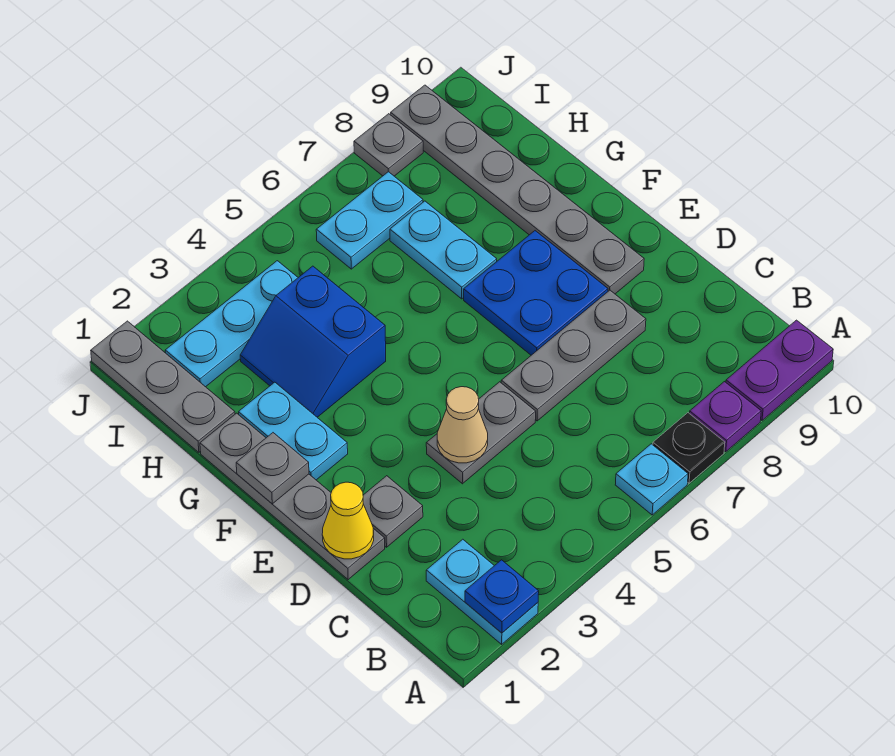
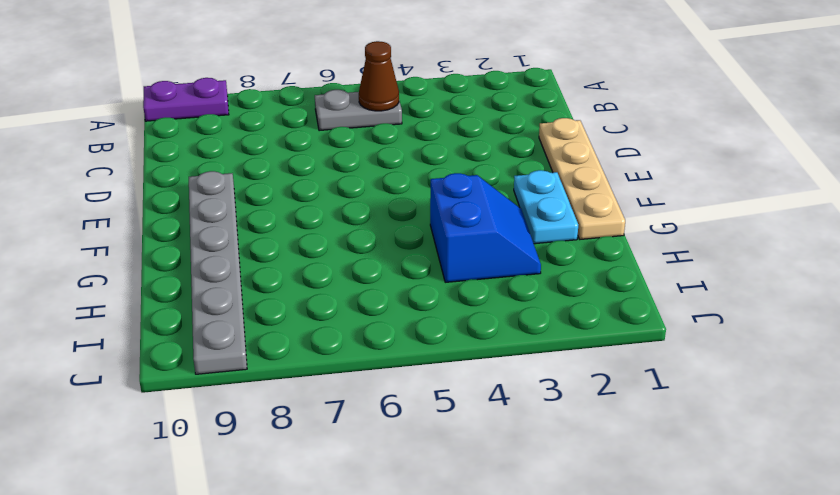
grey 1x2 plate [315,90,402,131] -> grey 1x2 plate moved to [426,382,536,484]
brown 1x1 cone [359,41,399,111] -> none
tan 1x4 plate [539,118,625,239] -> grey 1x4 plate [200,413,385,580]
none -> cyan 1x2 plate [426,539,538,644]
none -> cyan 1x1 plate [615,444,688,515]
none -> black 1x1 plate [653,413,725,483]

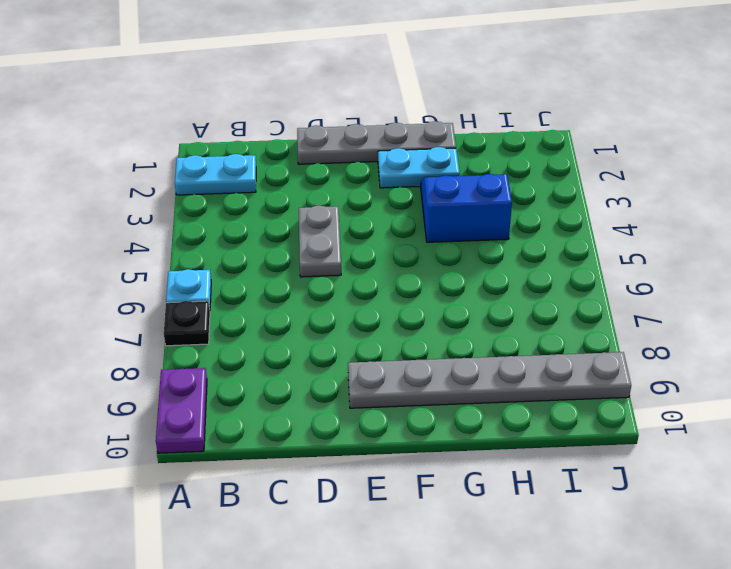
none -> purple 1x1 plate [690,382,761,452]
none -> grey 1x1 plate [363,476,423,547]
none -> grey 1x3 plate [501,290,646,421]

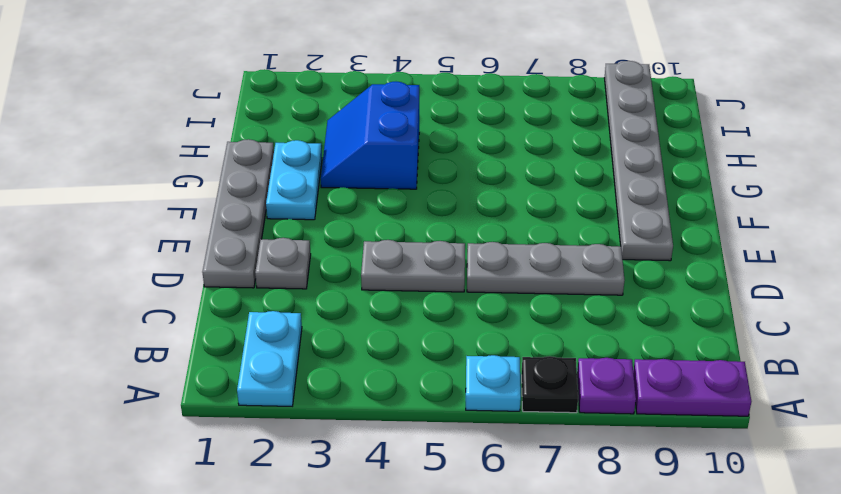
none -> blue 2x2 plate [464,231,608,355]
none -> cyan 1x2 plate [390,201,497,299]
none -> grey 1x3 plate [91,321,235,452]

